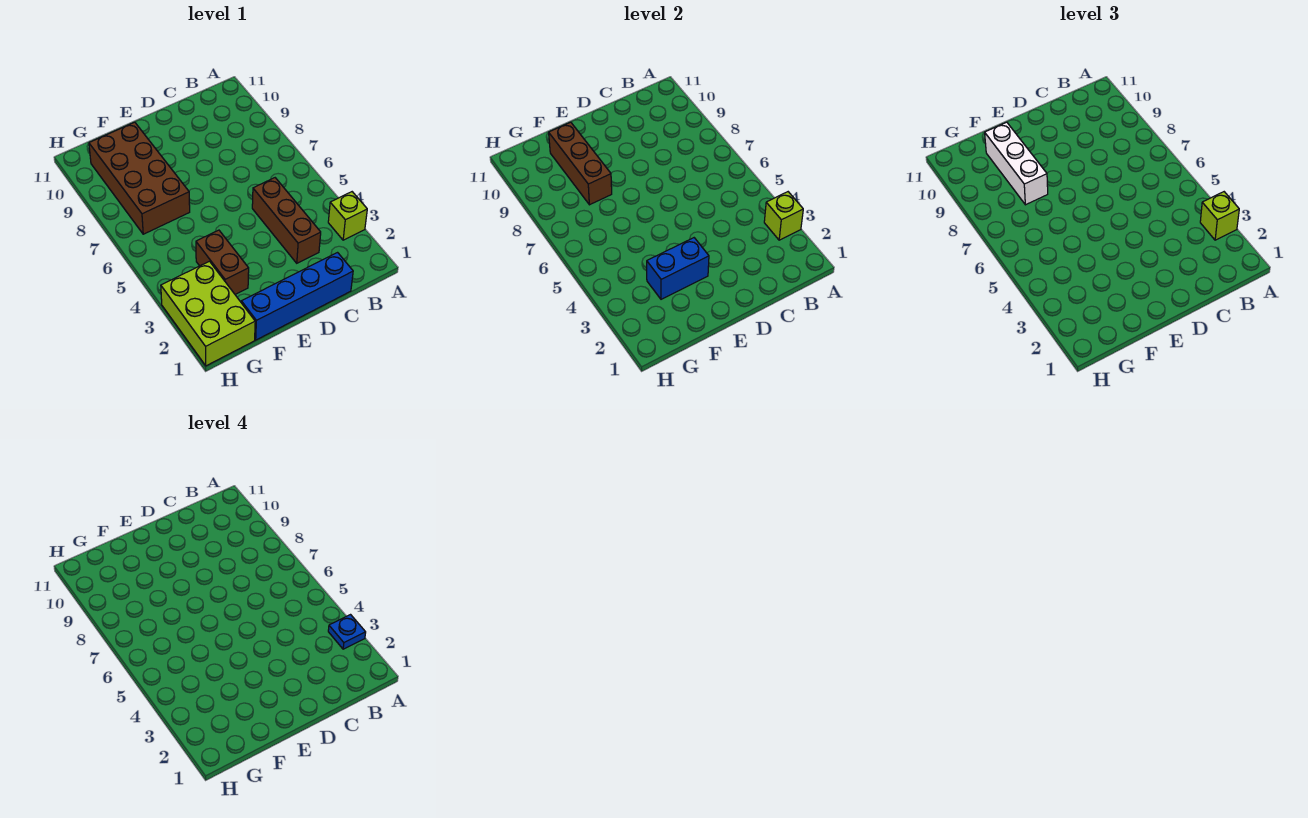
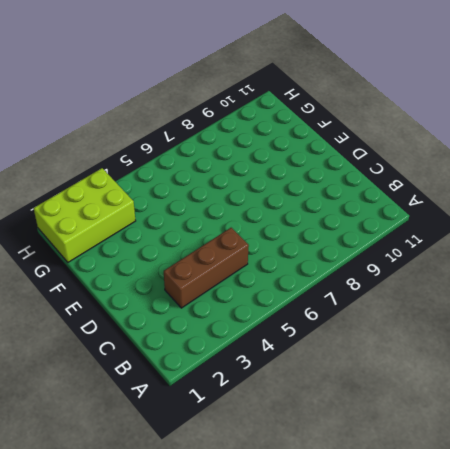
none -> lime 1x1 brick [328,192,367,240]
none -> blue 1x4 brick [241,253,353,340]
none -> brown 1x2 brick [196,230,249,294]

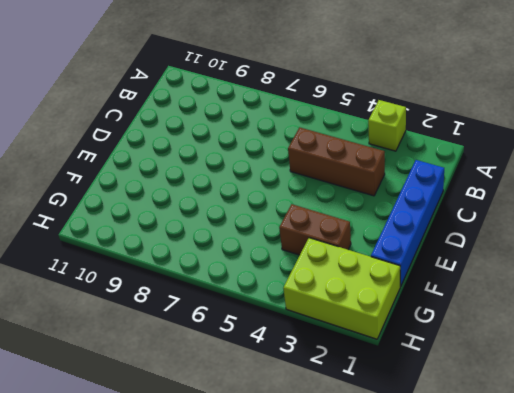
none -> brown 2x4 brick [89,122,190,234]
none -> lime 1x1 brick [764,192,803,240]
none -> blue 1x2 brick [647,238,709,299]

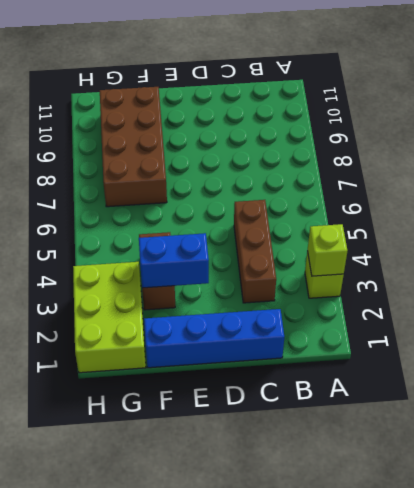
none -> brown 1x3 brick [549,122,612,205]
none -> lime 1x1 brick [1200,192,1239,240]
none -> white 1x3 brick [985,122,1048,205]

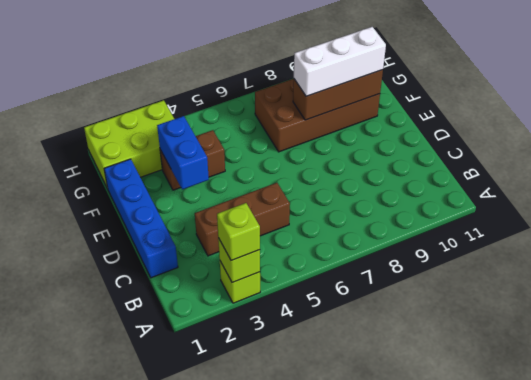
none -> blue 1x1 plate [328,615,366,649]

